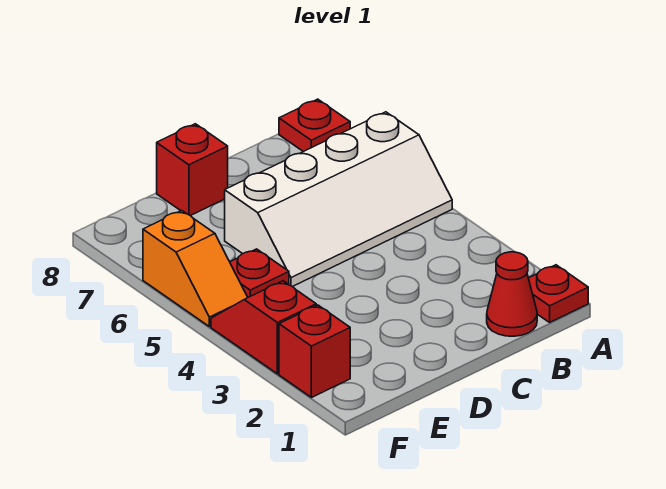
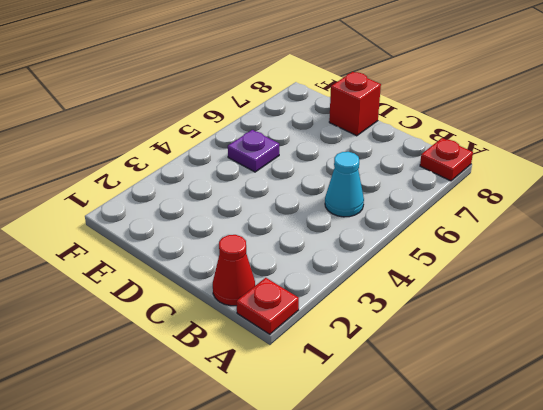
cyan 1x1 cone [325,152,364,217] -> white 2x4 slope [225,112,452,287]
purple 1x1 plate [228,130,279,172] -> red 1x1 plate [230,249,289,297]
none -> red 1x1 brick [279,305,350,398]
none -> red 1x2 slope [211,281,316,374]

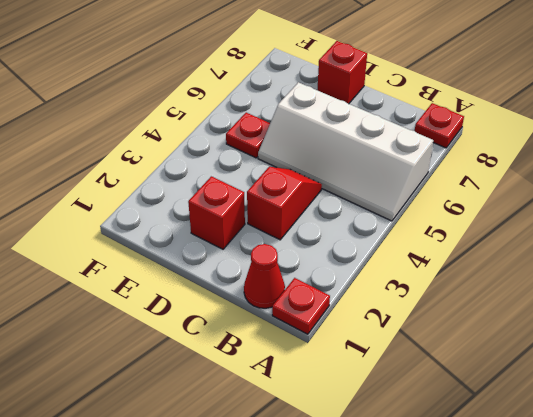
red 1x2 slope [247,167,322,240] -> red 1x2 slope moved to [211,281,316,374]
red 1x1 brick [188,176,245,249] -> red 1x1 brick moved to [279,305,350,398]
none -> orange 1x2 slope [143,211,248,327]

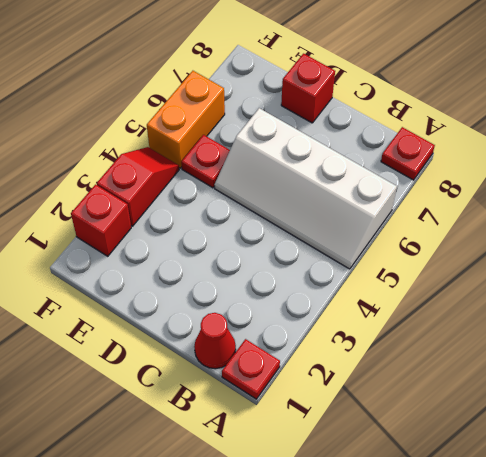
orange 1x2 brick [147,71,225,168] -> orange 1x2 slope [143,211,248,327]

